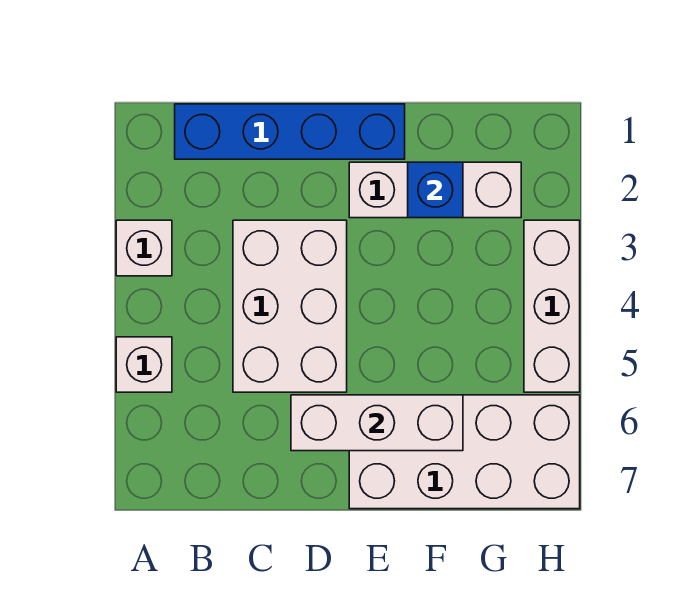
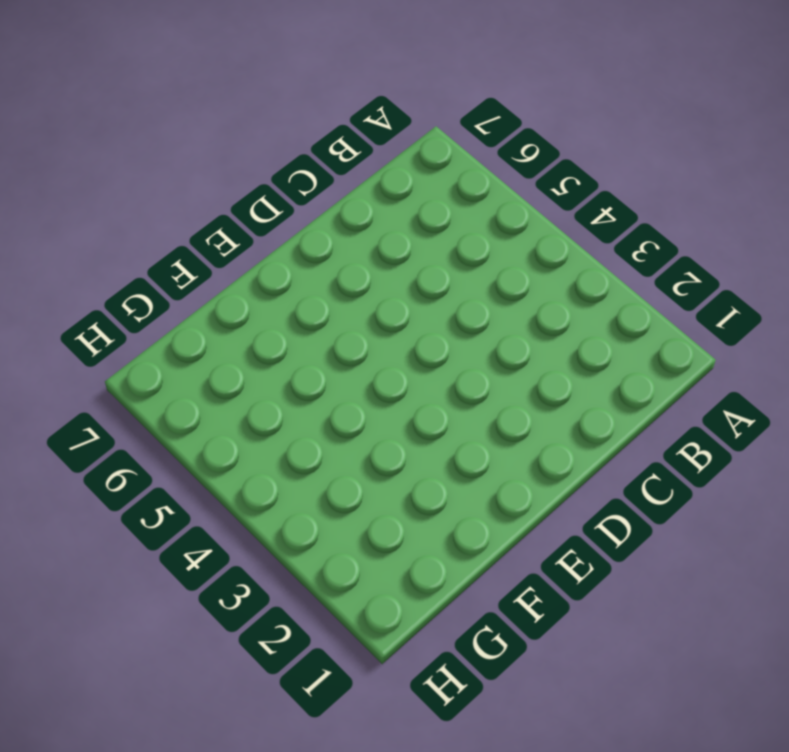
none -> white 1x1 brick [116,220,172,276]
none -> white 1x1 brick [116,337,172,392]

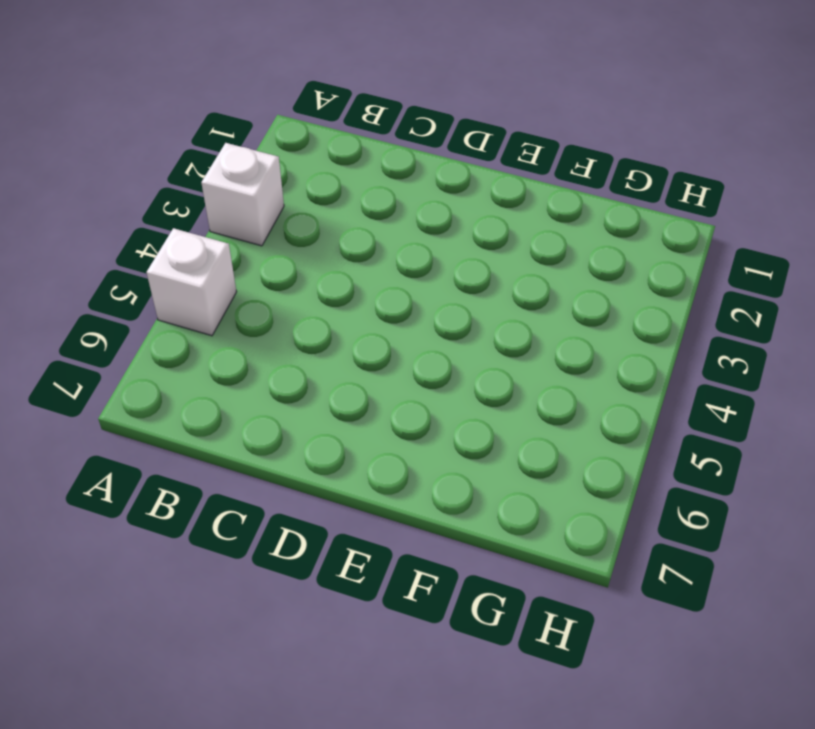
none -> blue 1x4 brick [175,104,405,159]
none -> white 2x3 brick [233,220,347,392]

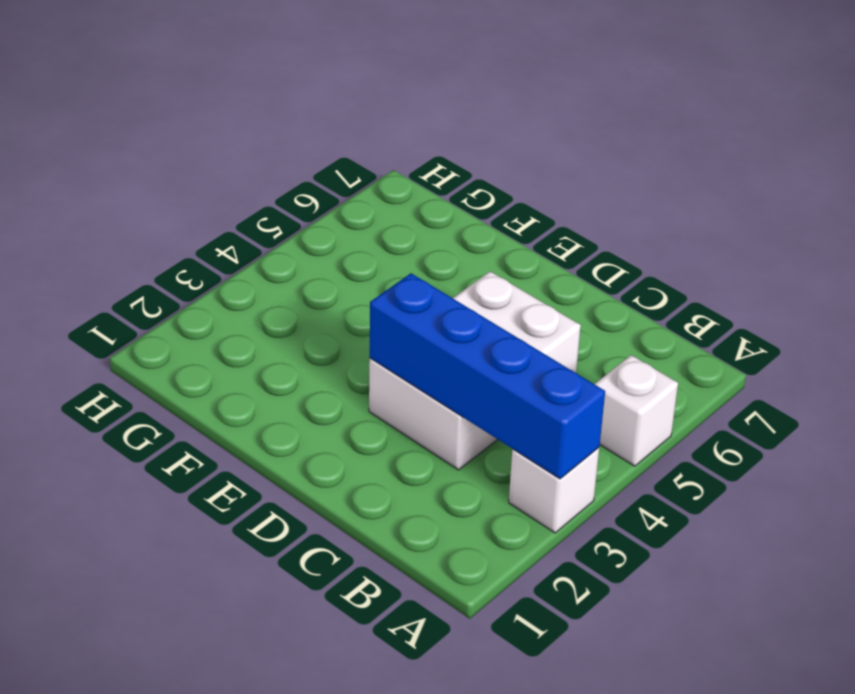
blue 1x4 brick [370,273,605,479] -> blue 1x4 brick moved to [175,104,405,159]
none -> white 1x3 brick [349,162,521,218]
none -> white 2x4 brick [349,395,580,509]

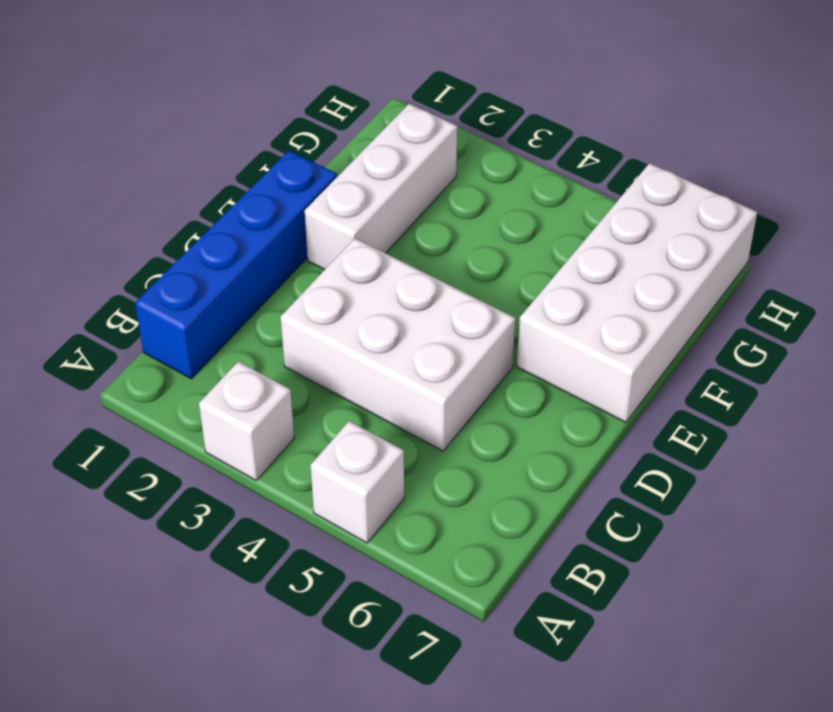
none -> white 1x3 brick [524,220,580,392]
none -> white 1x3 brick [291,395,463,451]

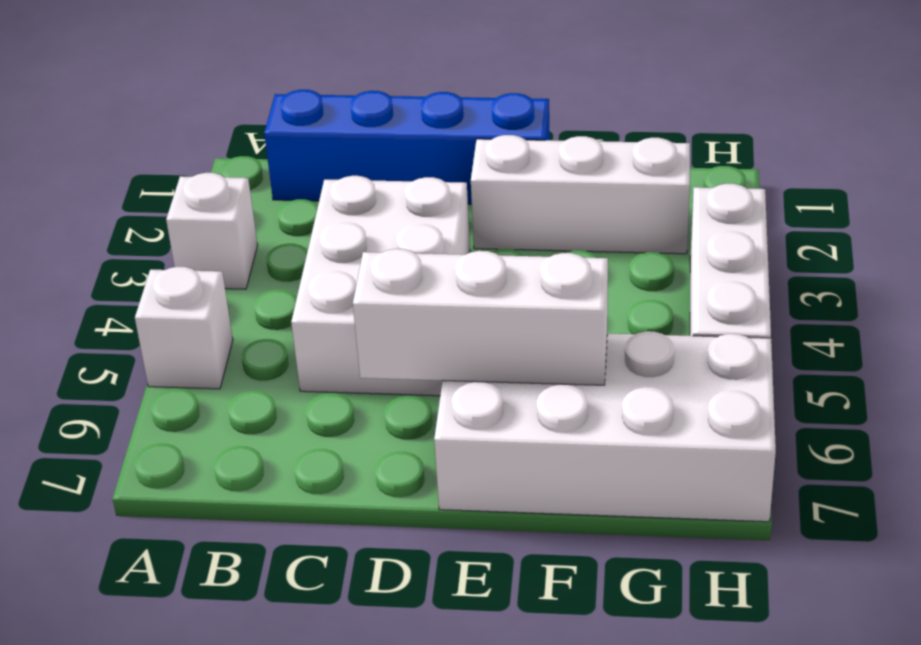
none -> blue 1x1 brick [408,162,463,218]

